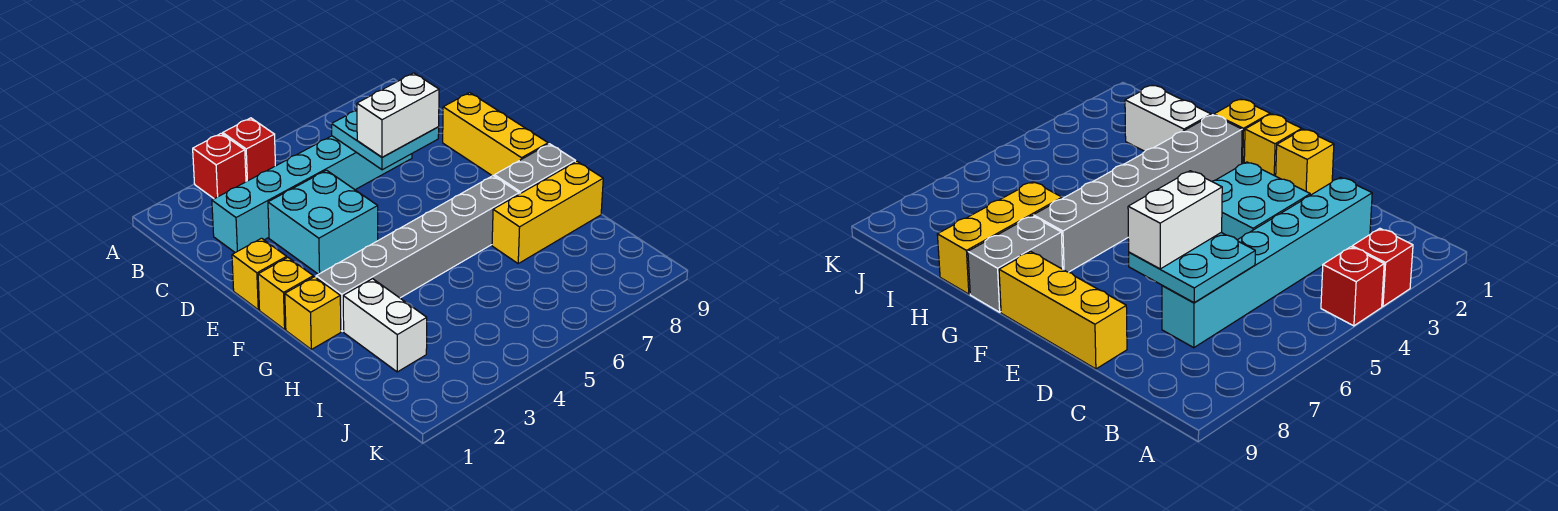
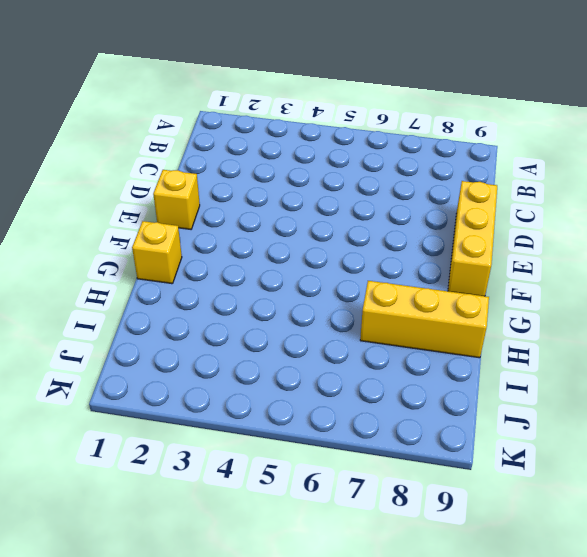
none -> red 1x1 brick [193,133,246,199]
none -> red 1x1 brick [223,118,275,182]
none -> cyan 1x6 brick [212,136,412,253]

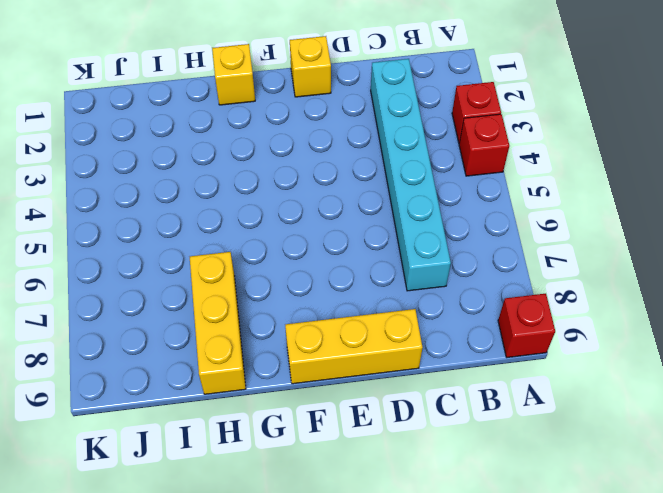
red 1x1 brick [498,294,555,357] -> none
none -> cyan 2x2 brick [268,170,378,274]
none -> yellow 1x1 brick [258,257,313,329]
none -> grey 1x6 brick [316,176,519,331]

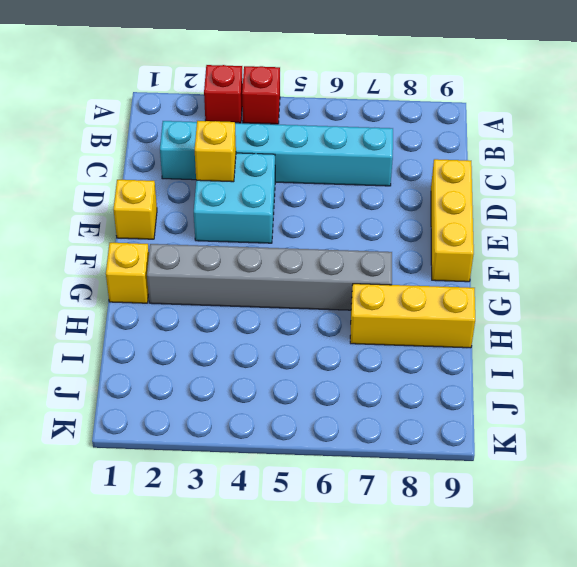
yellow 1x1 brick [195,121,236,182] -> yellow 1x1 brick moved to [258,257,313,329]
none -> grey 1x2 brick [495,144,575,194]
none -> white 1x2 brick [343,279,427,372]
none -> cyan 2x2 plate [332,110,439,170]

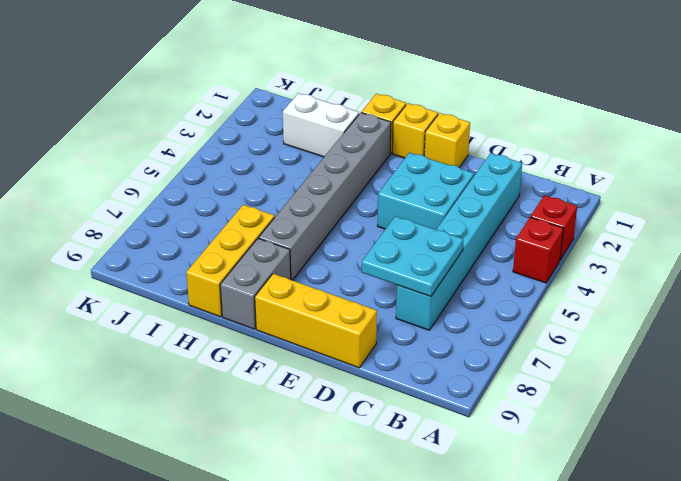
none -> white 1x2 brick [357,73,439,157]

